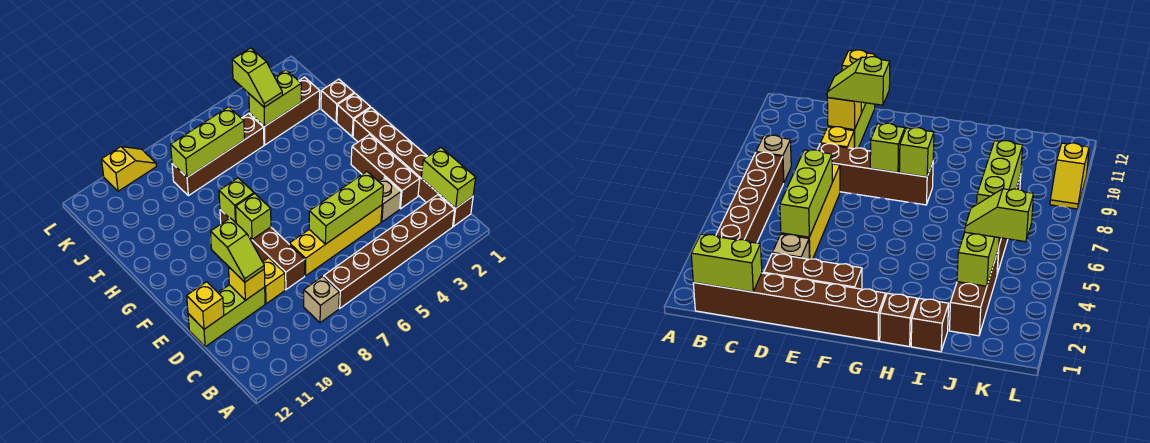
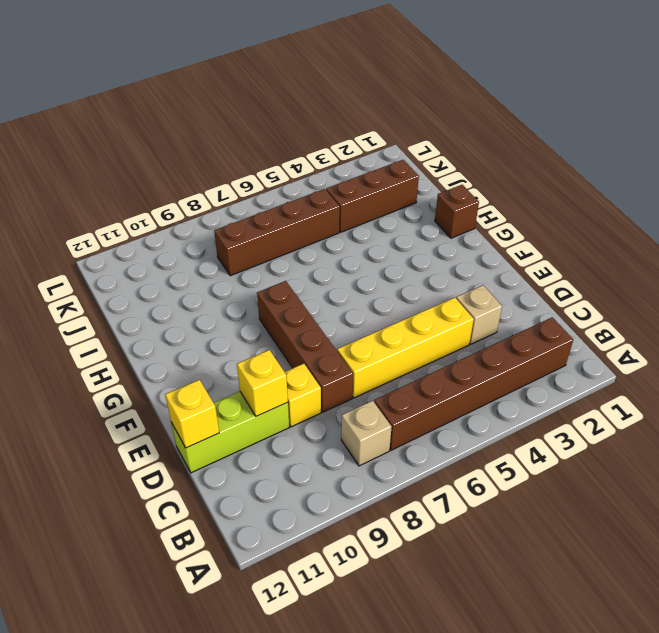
none -> brown 1x6 brick [353,108,473,226]
none -> brown 1x3 brick [351,135,420,209]
none -> brown 1x1 brick [321,79,354,122]

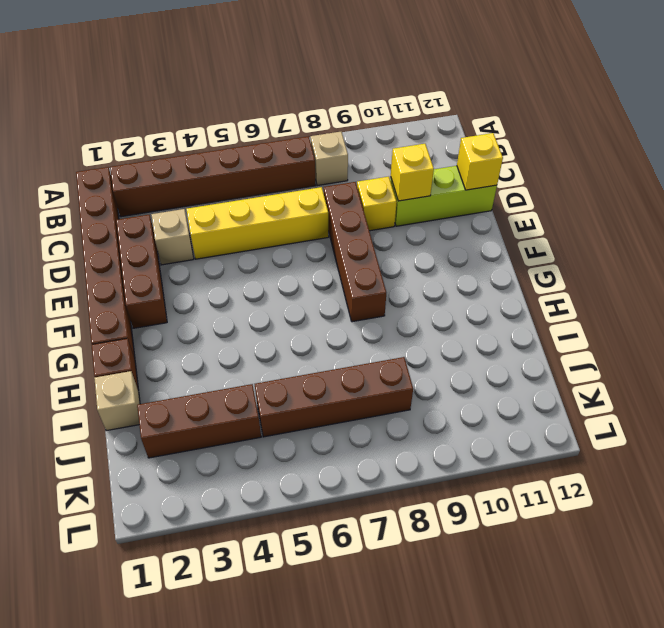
tan 1x1 brick [94,371,140,431] -> brown 1x1 brick [321,79,354,122]
none -> yellow 1x2 slope [101,147,156,191]
none -> lime 1x2 brick [422,148,476,208]
none -> lime 1x3 brick [309,171,383,244]

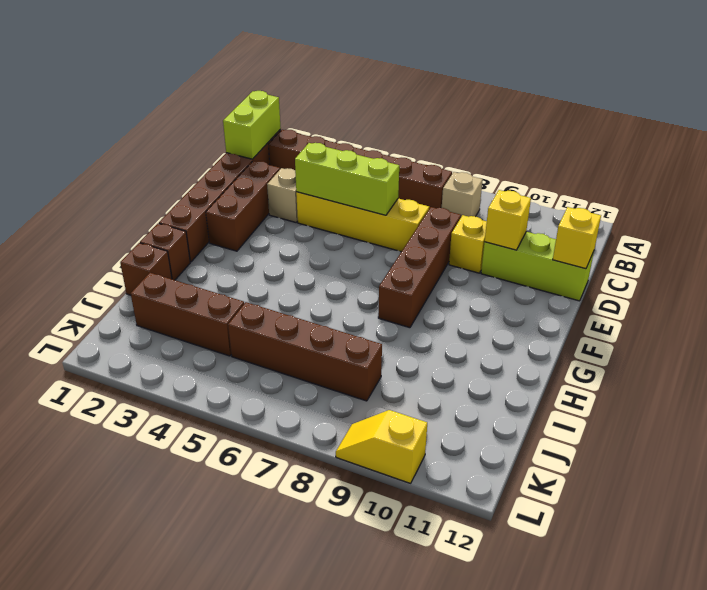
none -> lime 1x1 brick [236,193,271,239]
none -> lime 1x1 brick [219,178,254,223]
none -> lime 1x2 brick [249,70,301,126]

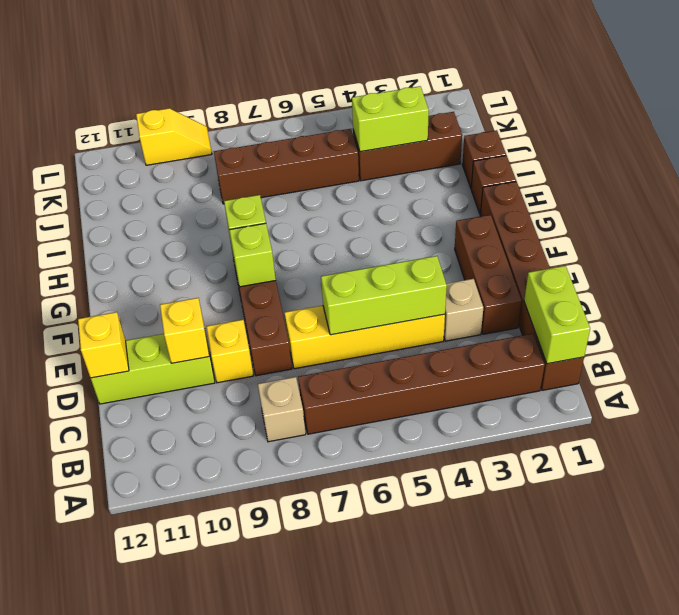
none -> lime 1x3 brick [171,107,245,177]
none -> lime 1x2 slope [211,218,264,282]
none -> lime 1x2 slope [232,48,282,107]

